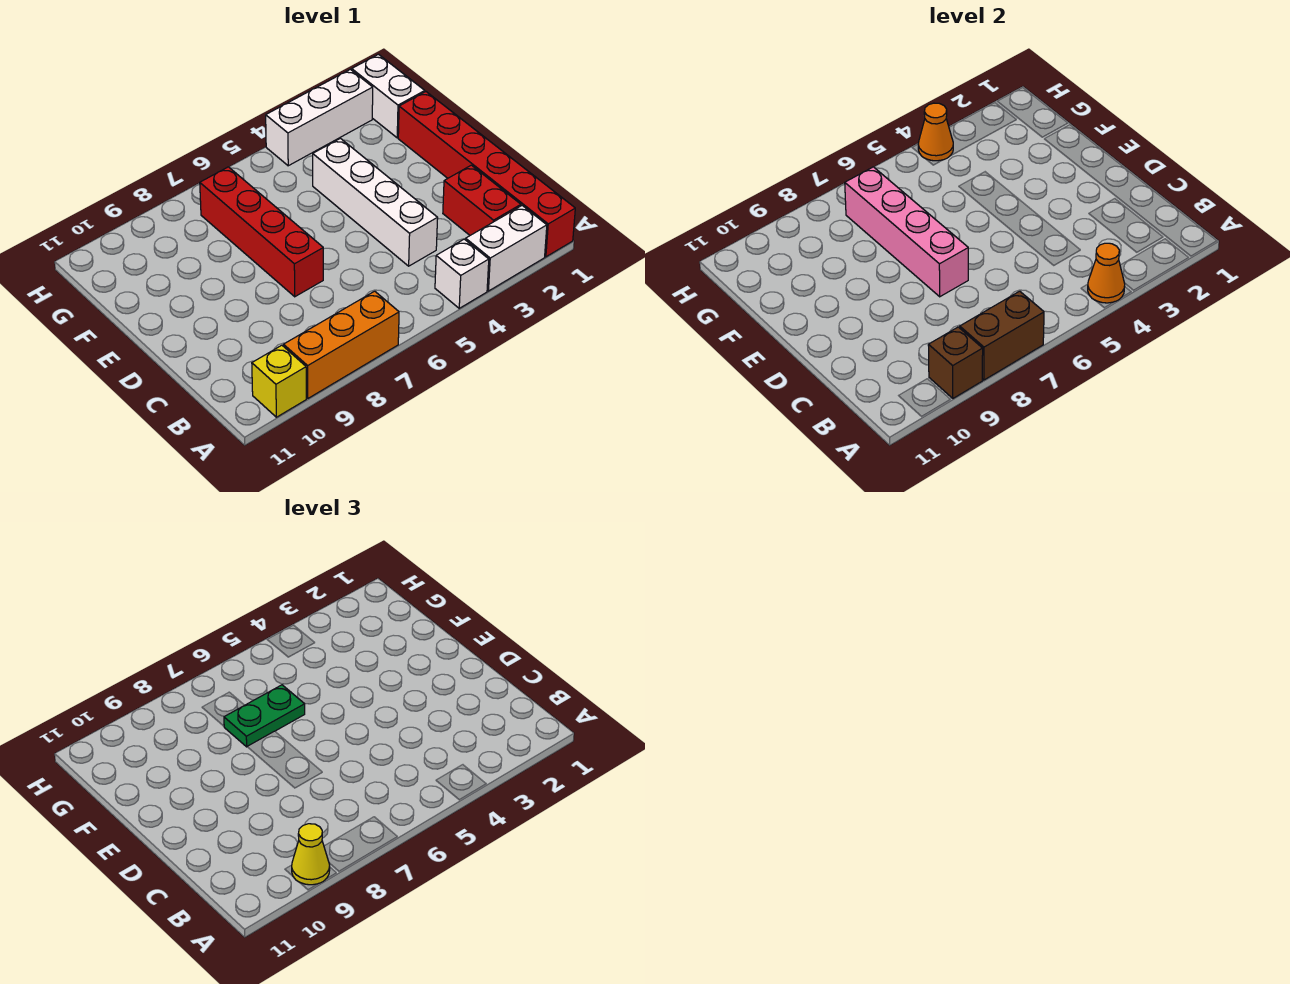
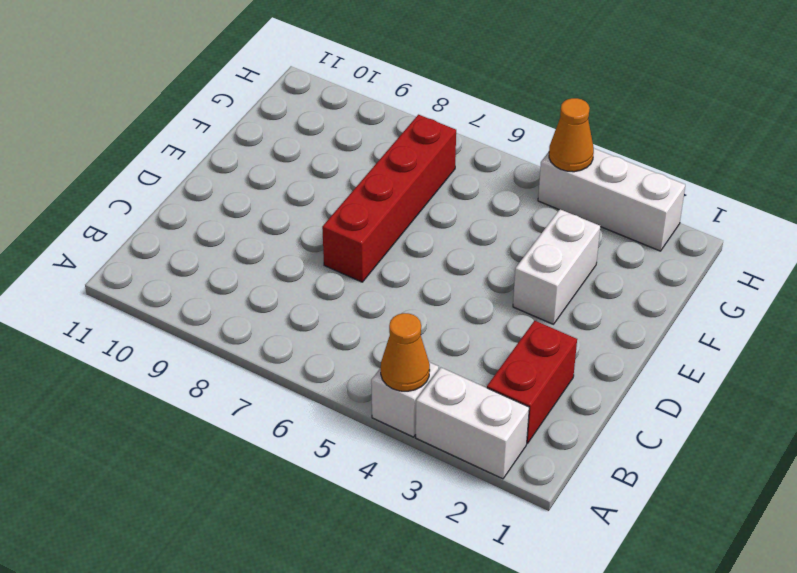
white 1x2 brick [513,209,600,324] -> white 1x2 brick moved to [352,54,425,138]
none -> red 1x6 brick [398,92,575,257]
none -> orange 1x3 brick [283,291,399,398]
none -> yellow 1x1 brick [252,345,306,417]

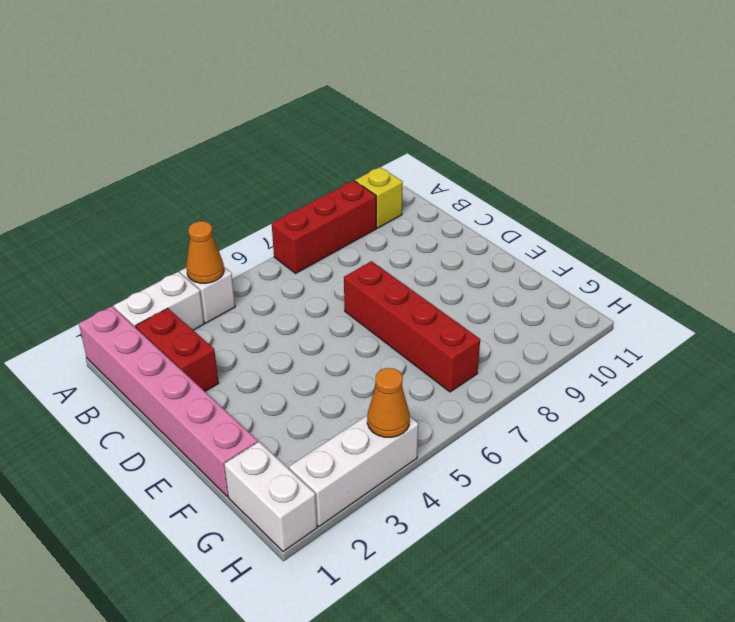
pink 1x6 brick [79,306,258,497] -> red 1x6 brick [398,92,575,257]
red 1x3 brick [272,181,376,273] -> orange 1x3 brick [283,291,399,398]
none -> white 1x4 brick [313,138,438,266]
none -> brown 1x2 brick [960,291,1044,380]
none -> brown 1x1 brick [928,327,983,398]

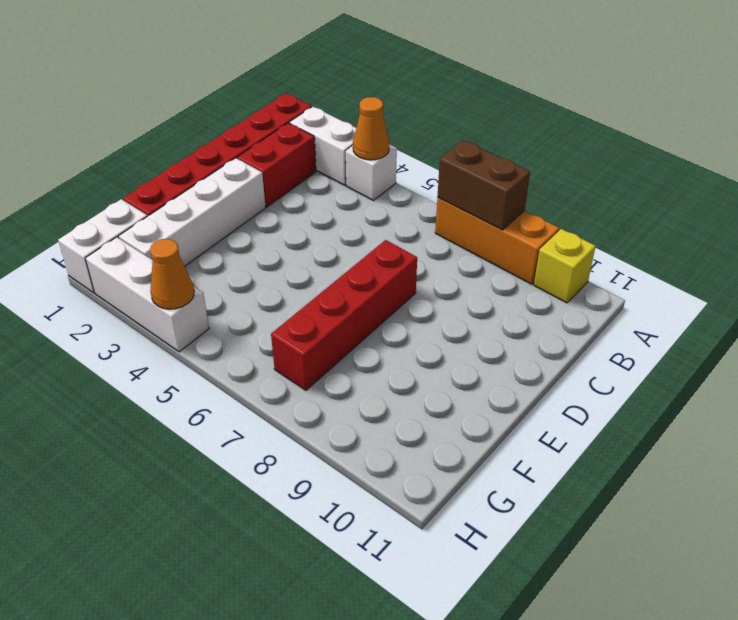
white 1x4 brick [118,158,266,266] -> white 1x4 brick moved to [313,138,438,266]
none -> brown 1x1 brick [928,327,983,398]
none -> pink 1x4 brick [845,167,968,297]
none -> yellow 1x1 cone [292,824,330,885]

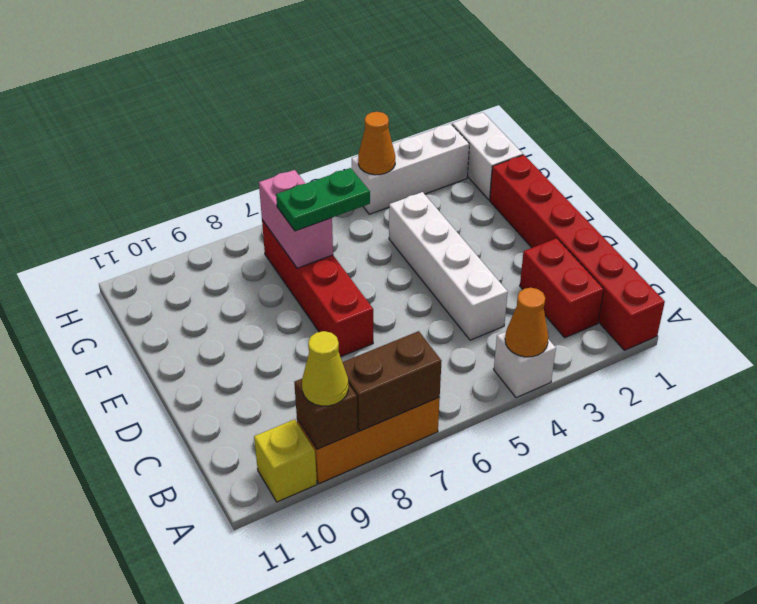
pink 1x2 brick [259,170,333,268] -> pink 1x4 brick [845,167,968,297]
none -> white 1x2 brick [466,206,547,291]

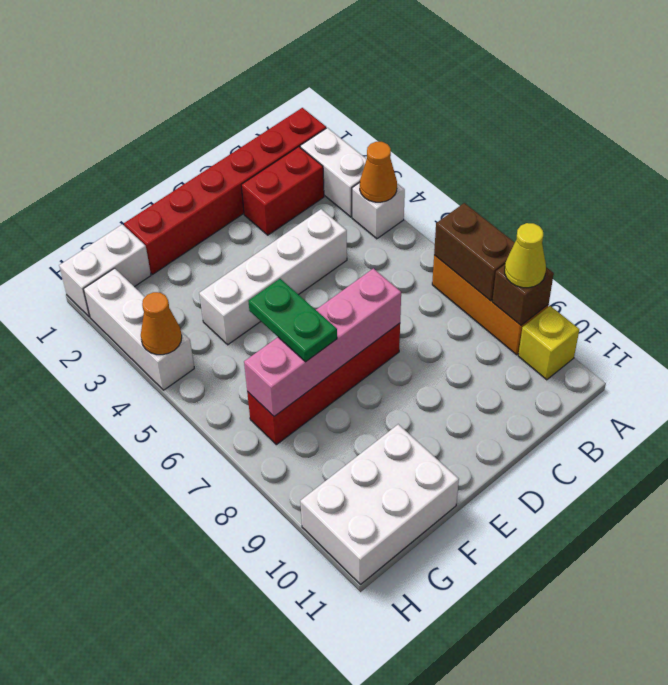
white 2x3 brick [300,424,459,584] -> none

